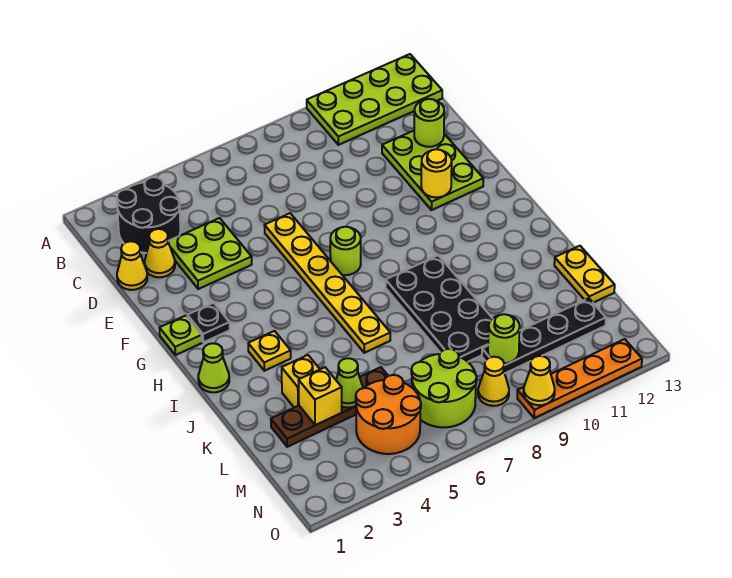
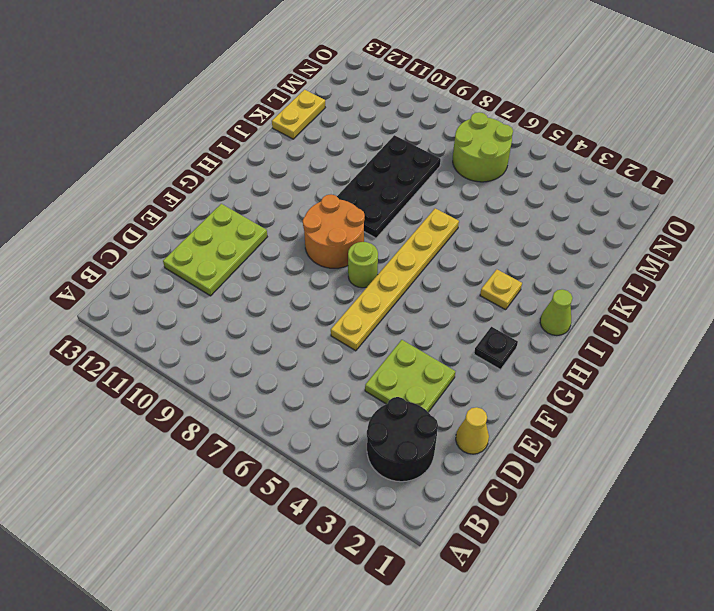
orange 2x2 round brick [303,194,365,268] -> orange 2x2 round brick moved to [356,375,421,454]
none -> lime 2x4 plate [307,54,442,145]
none -> yellow 1x1 cone [145,229,175,277]
none -> lime 1x1 plate [160,316,202,355]

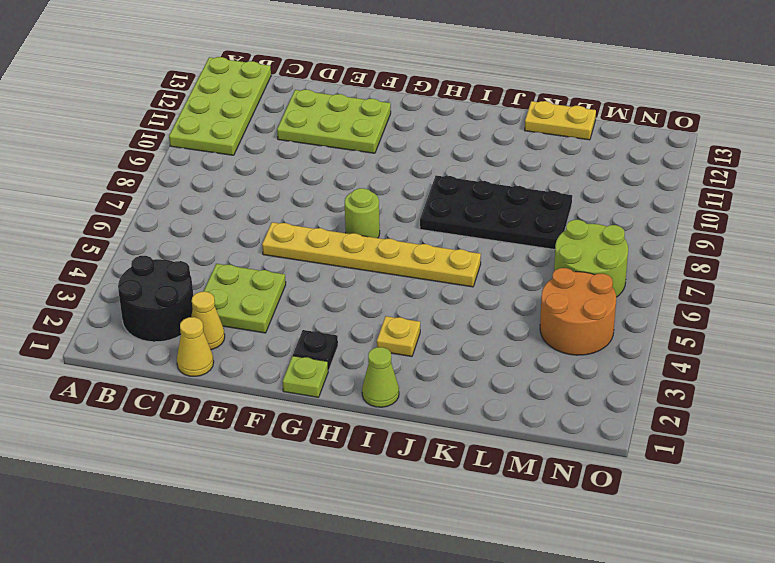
none -> yellow 1x1 brick [282,355,320,407]
none -> brown 1x4 plate [271,367,388,447]
none -> black 1x4 plate [482,298,606,373]

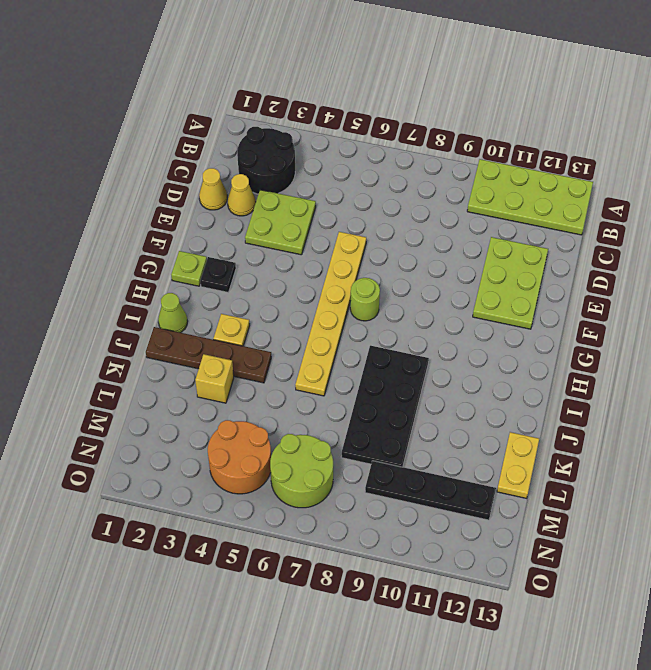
brown 1x4 plate [146,327,271,383] -> brown 1x4 plate moved to [271,367,388,447]
none -> yellow 1x1 cone [478,357,509,406]
none -> orange 1x4 plate [517,339,642,418]
none -> lime 1x1 round brick [414,99,444,147]

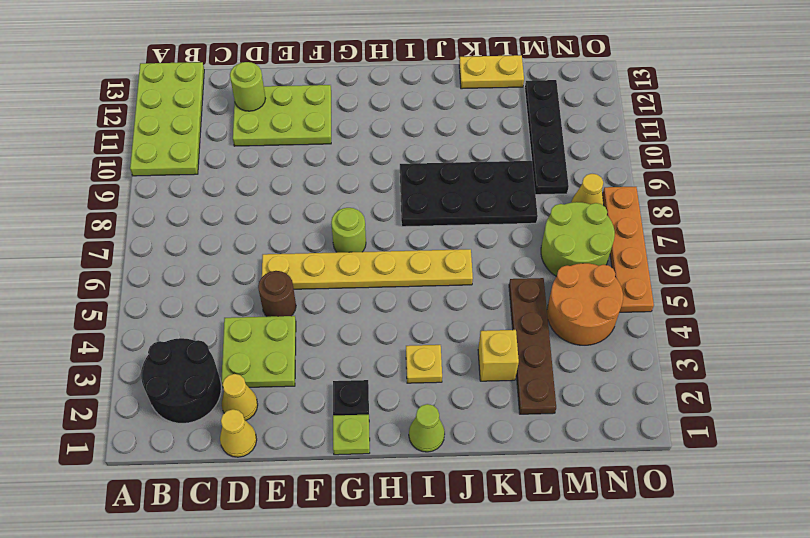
brown 1x1 round brick [258,271,296,317] -> none
orange 1x4 plate [602,187,654,312] -> orange 1x4 plate moved to [517,339,642,418]
none -> yellow 1x1 round brick [421,149,452,197]
none -> yellow 1x1 brick [298,367,342,425]
none -> lime 1x1 cone [336,358,363,408]

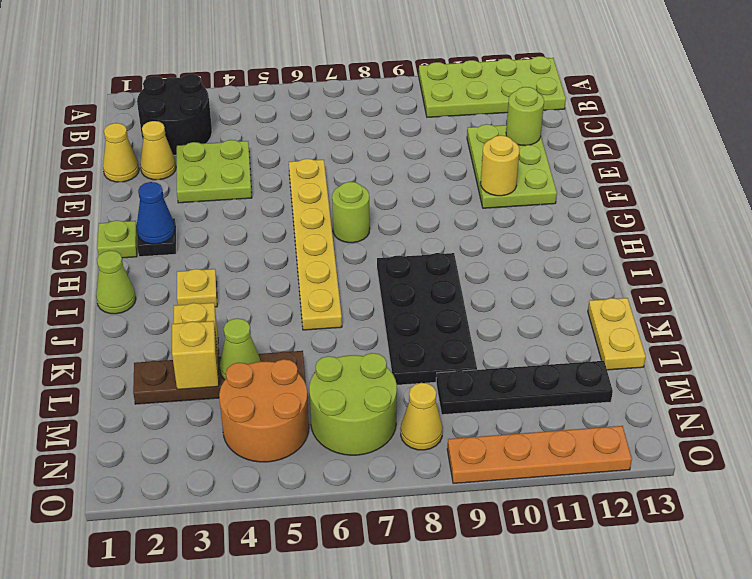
blue 1x1 cone [137,182,175,244] -> none
none -> lime 1x1 round brick [488,314,520,363]
none -> yellow 1x1 cone [523,356,555,405]

